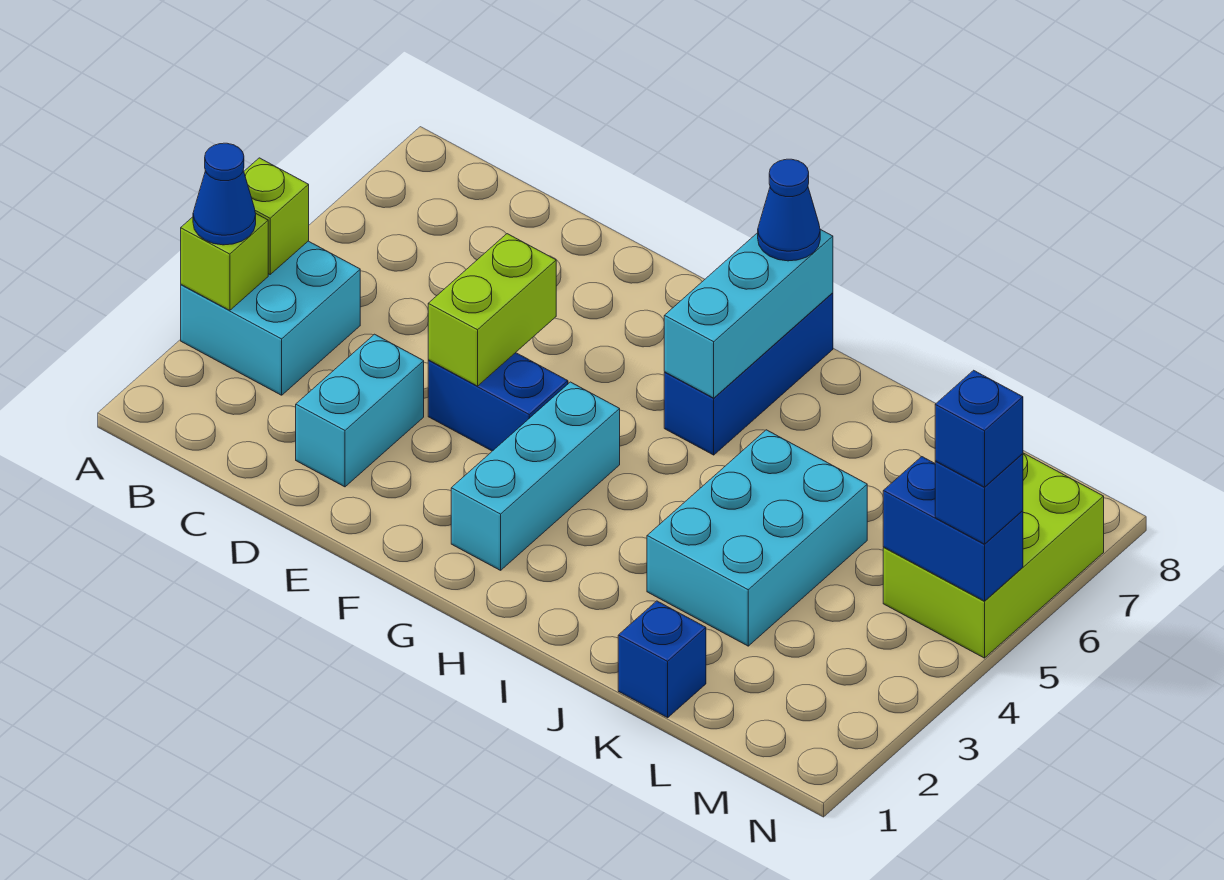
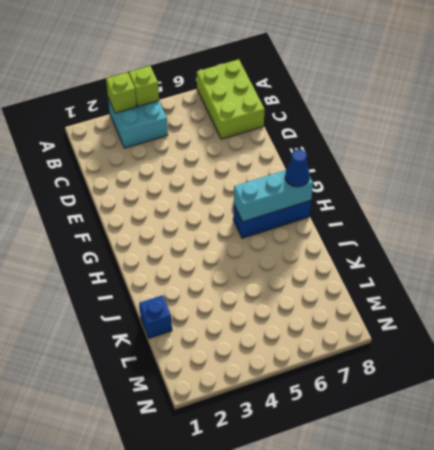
lime 2x3 brick [197,59,265,139] -> lime 2x3 brick turned to [883,453,1104,658]
none -> cyan 1x2 brick [296,334,424,487]
none -> blue 1x2 brick [428,353,568,451]
none -> cyan 1x3 brick [451,382,620,570]

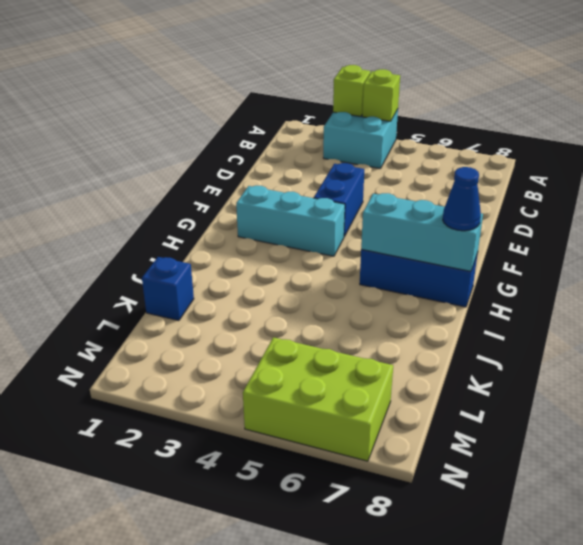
none -> cyan 1x2 brick [296,334,424,487]
none -> cyan 2x3 brick [647,430,867,646]
none -> lime 1x2 brick [428,234,556,386]

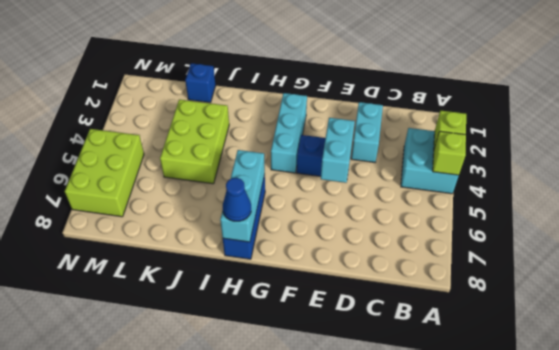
cyan 1x2 brick [321,118,355,183] -> lime 1x2 brick [428,234,556,386]
lime 2x3 brick [160,100,229,184] -> cyan 2x3 brick [647,430,867,646]
none -> blue 1x2 brick [883,457,1023,601]
none -> blue 1x1 cone [193,143,256,245]
none -> blue 1x1 brick [935,454,1023,544]

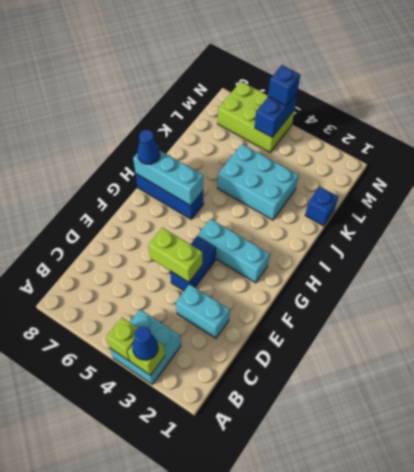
none -> blue 1x1 brick [935,370,1023,487]

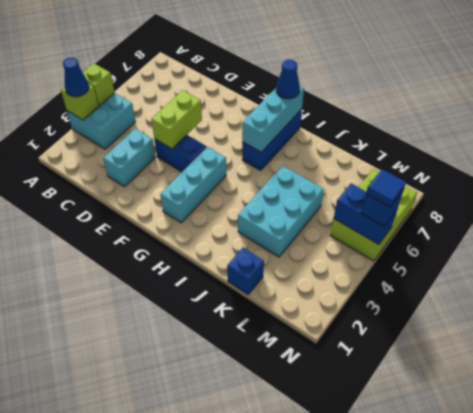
blue 1x1 tile [366,169,406,207] -> blue 1x1 brick [935,370,1023,487]

